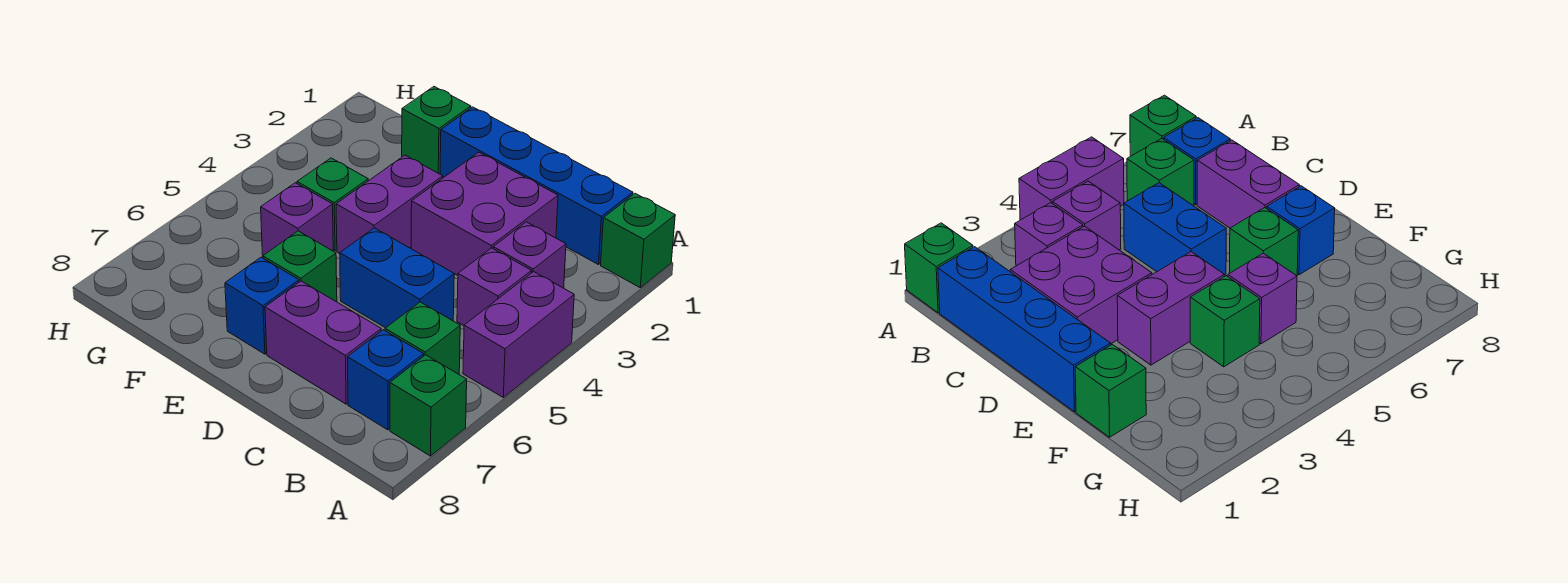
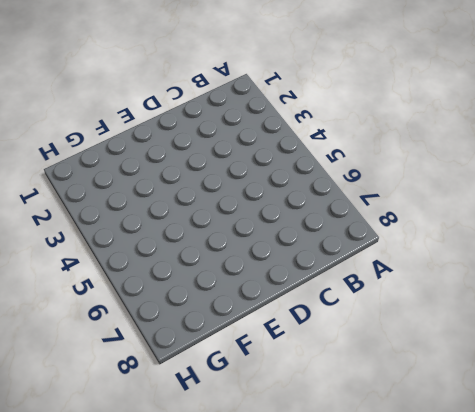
none -> green 1x1 brick [601,194,675,288]
none -> purple 1x2 brick [463,272,574,397]
none -> green 1x1 brick [390,355,467,456]

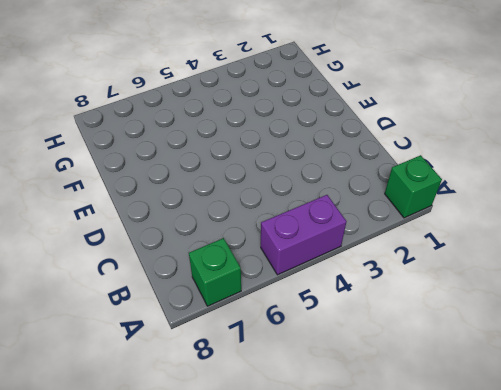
none -> blue 1x4 brick [440,107,633,265]
none -> purple 1x1 brick [493,222,566,288]
none -> purple 1x1 brick [457,248,532,326]

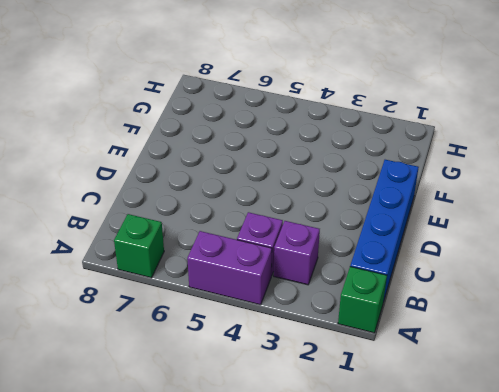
none -> green 1x1 brick [385,302,460,374]
none -> blue 1x1 brick [348,330,424,430]
none -> purple 2x2 brick [411,152,558,275]

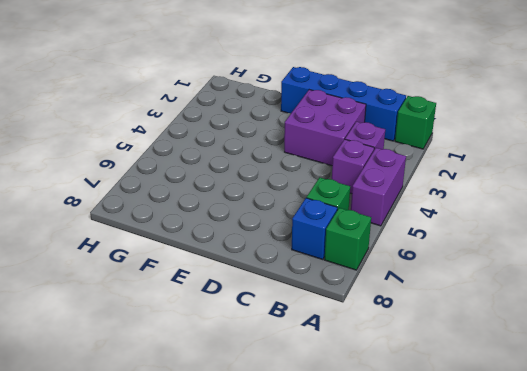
none -> blue 1x2 brick [340,228,454,328]
none -> purple 1x2 brick [265,281,381,404]
none -> purple 1x2 brick [336,155,443,254]

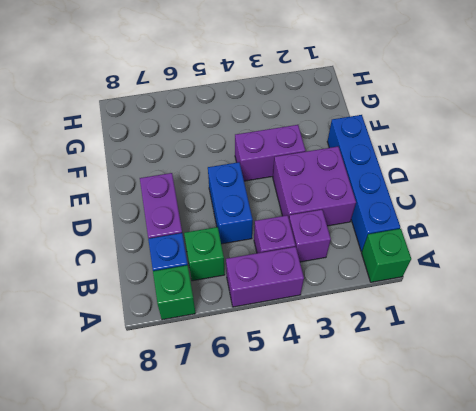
none -> green 1x1 brick [263,231,337,302]
none -> blue 1x1 brick [225,257,299,354]
none -> green 1x1 brick [402,87,471,174]

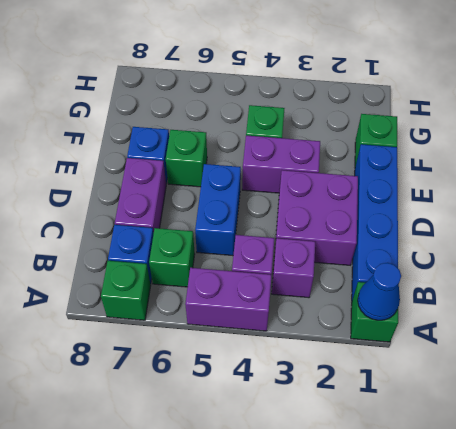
blue 1x1 cone [358,263,401,320] -> none
none -> purple 1x1 brick [261,183,333,255]

